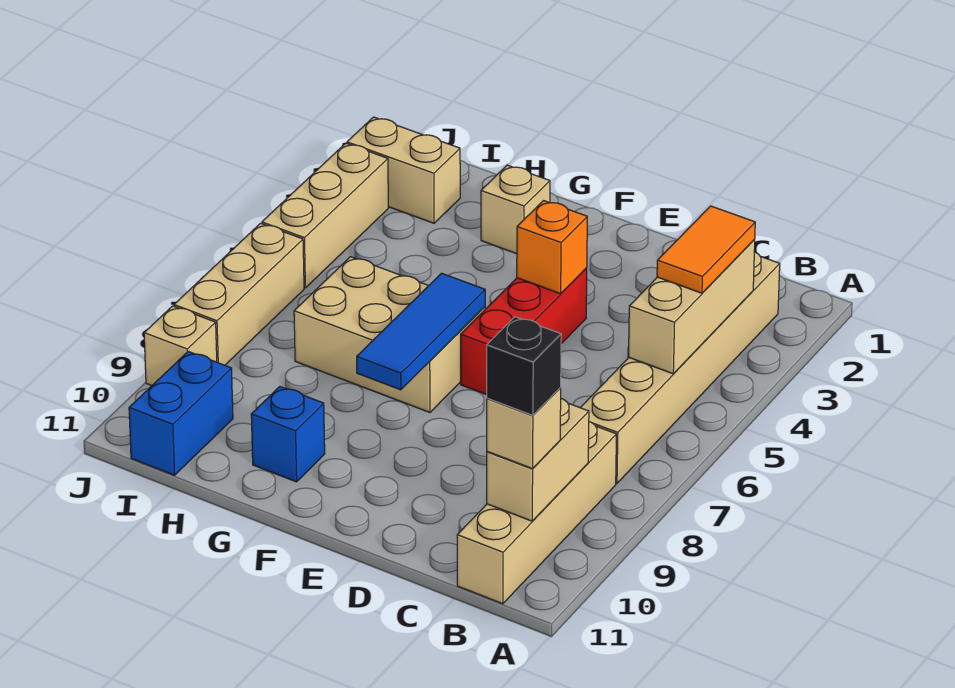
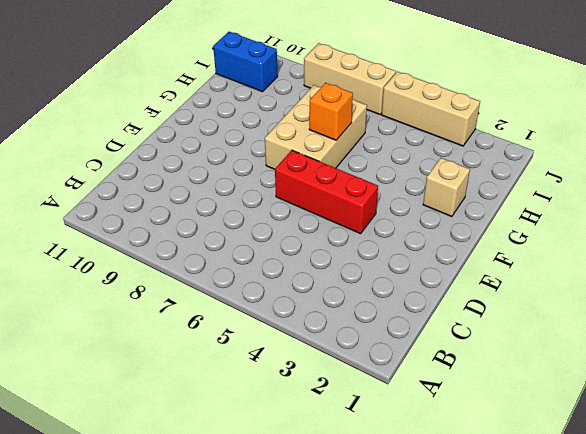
orange 1x1 brick [309,83,353,140] -> orange 1x1 brick moved to [517,201,587,294]
none -> tan 1x6 brick [580,252,780,483]
none -> tan 1x4 brick [457,422,616,604]
none -> blue 1x1 brick [251,387,325,482]

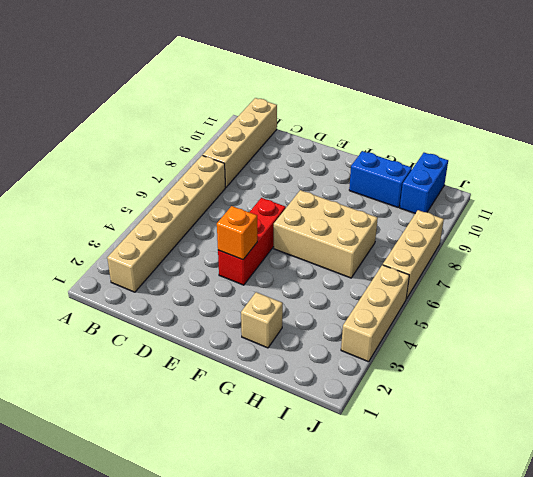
blue 1x2 brick [349,151,412,207] -> blue 1x1 brick [251,387,325,482]
none -> tan 1x2 brick [347,117,460,223]
none -> tan 1x1 brick [144,306,217,386]
none -> tan 1x3 brick [629,240,755,374]

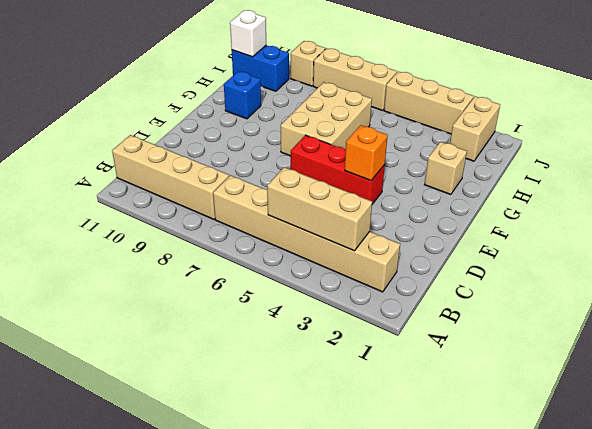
white 1x1 brick [230,10,266,57] -> none
none -> tan 1x2 brick [487,399,589,521]
none -> blue 1x3 tile [357,273,485,390]
none -> orange 1x2 tile [657,206,755,293]

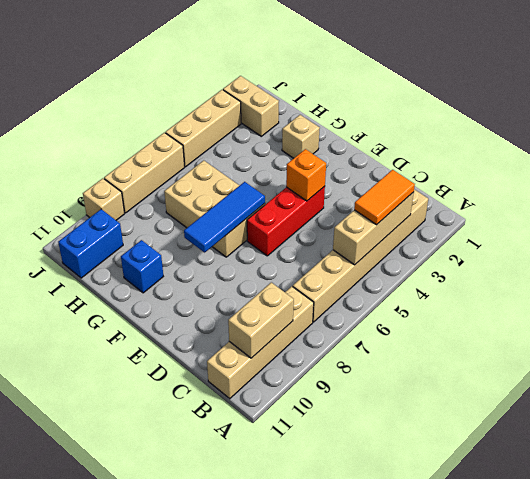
none -> tan 1x1 brick [487,388,561,469]
none -> black 1x1 brick [487,317,561,415]

